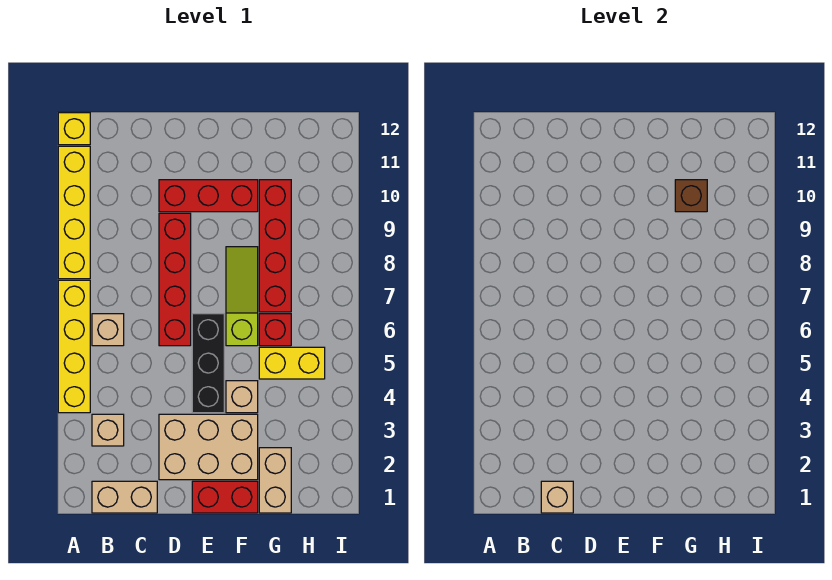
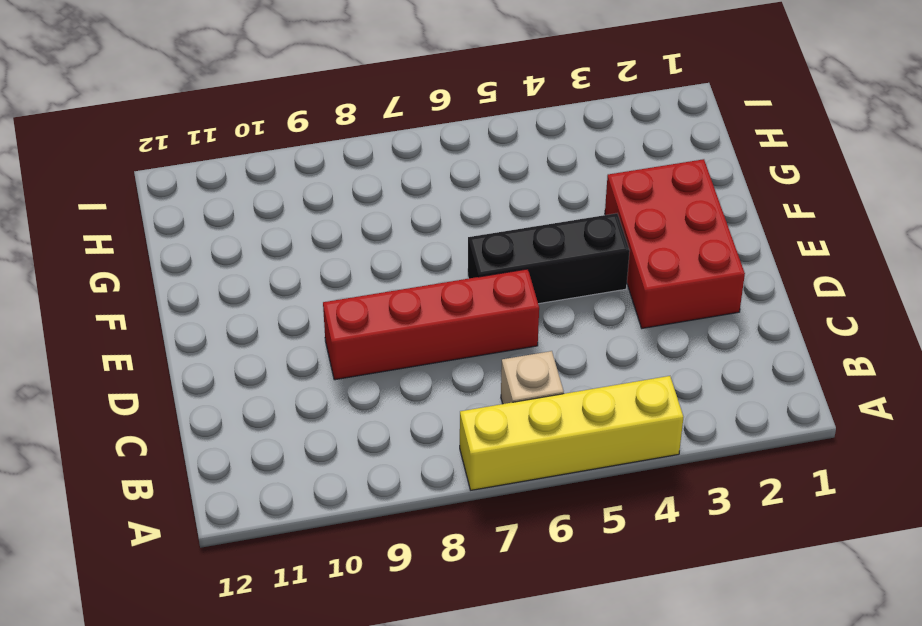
red 2x3 brick [605,159,745,328] -> tan 2x3 brick [159,414,258,480]
none -> yellow 1x4 brick [58,146,90,279]
none -> yellow 1x1 brick [58,113,90,145]
none -> tan 1x2 brick [92,481,157,513]

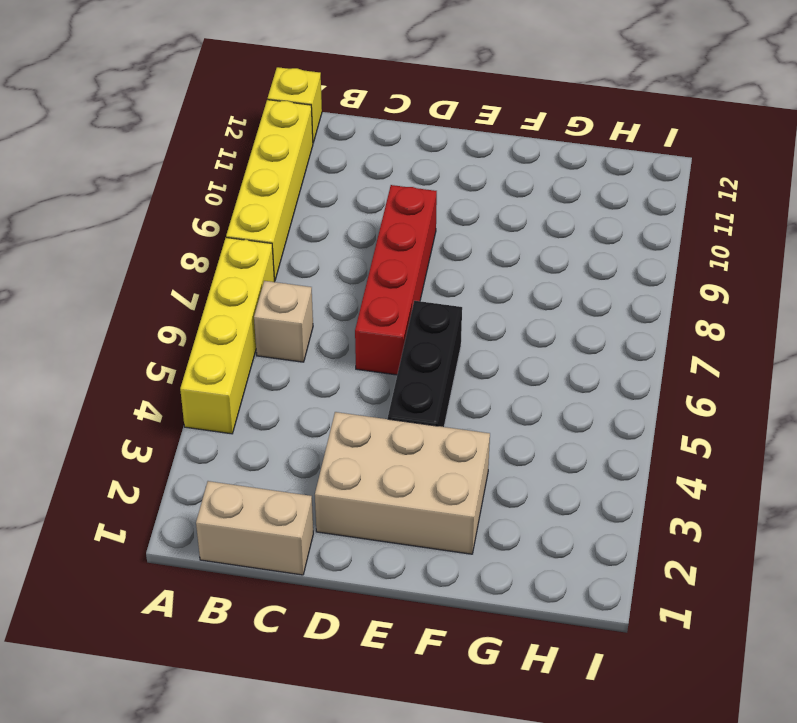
none -> tan 1x1 brick [92,414,124,446]
none -> red 1x3 brick [159,180,258,212]
none -> red 1x2 brick [192,481,258,513]

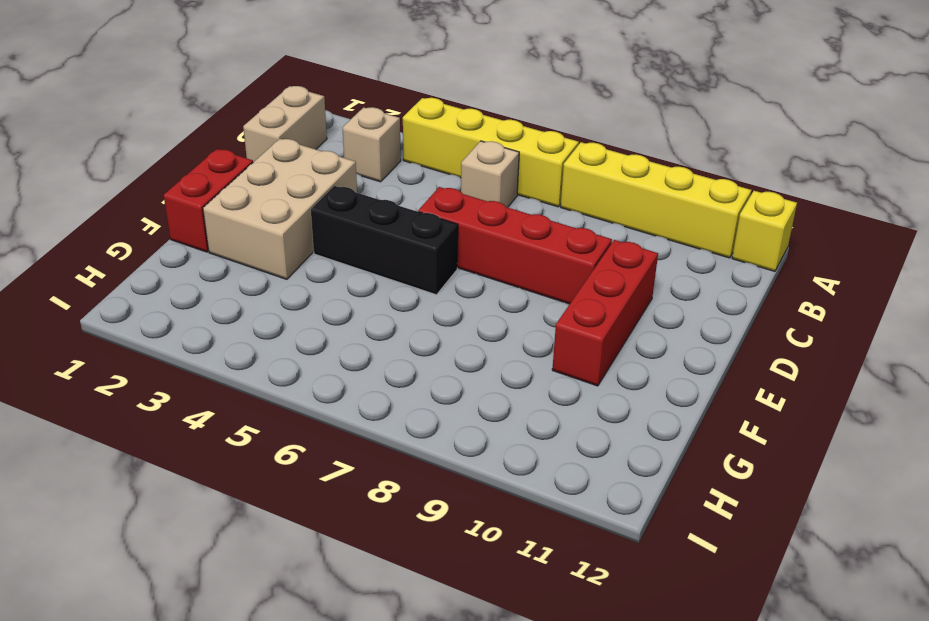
none -> tan 1x1 brick [226,381,258,413]
none -> lime 1x3 slope [226,247,258,346]
none -> tan 1x2 brick [259,448,291,513]

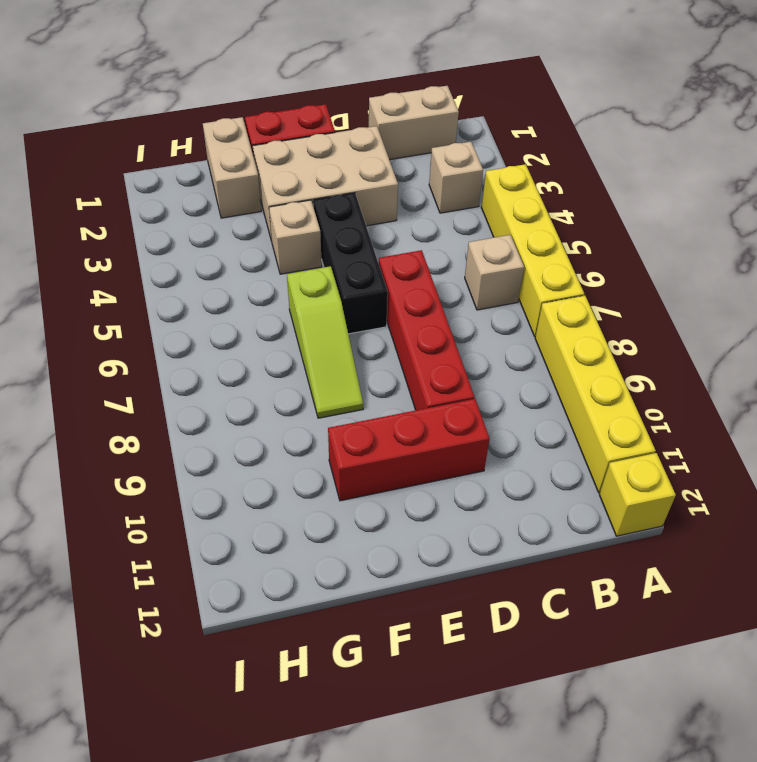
none -> yellow 1x2 brick [259,347,325,379]
none -> red 1x1 brick [259,314,291,346]
none -> red 1x4 brick [259,180,291,312]

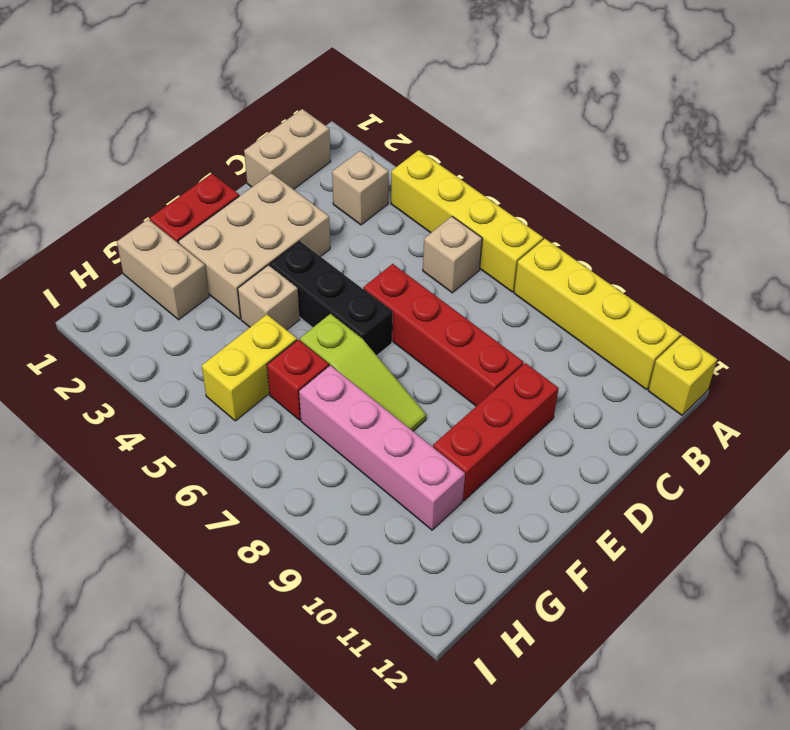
pink 1x4 brick [299,365,465,530] -> red 1x4 brick [259,180,291,312]
none -> tan 1x1 brick [541,481,573,513]
none -> brown 1x1 brick [675,180,707,212]

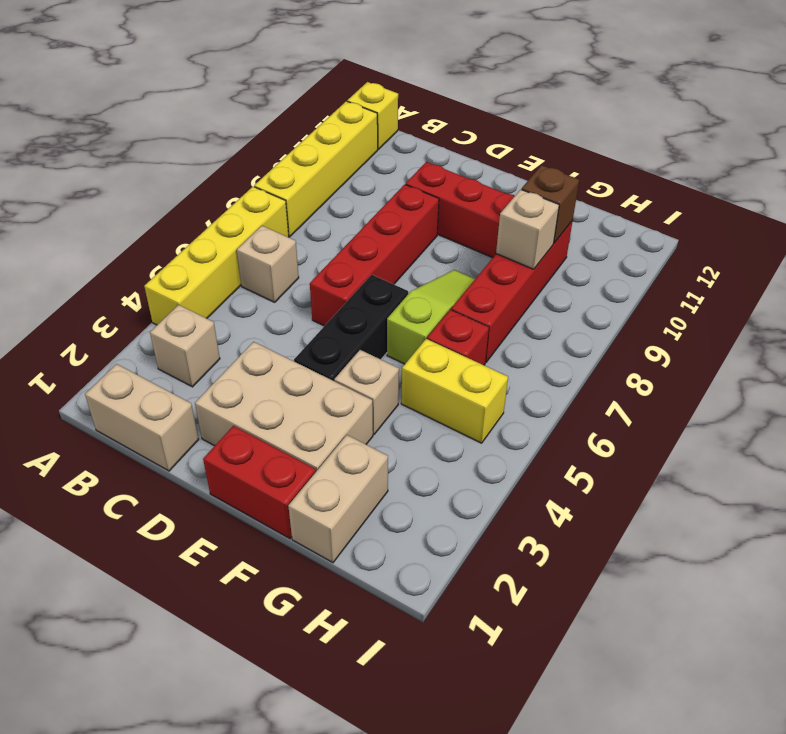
tan 1x1 brick [496,190,559,269] -> tan 1x1 brick moved to [541,481,573,513]

